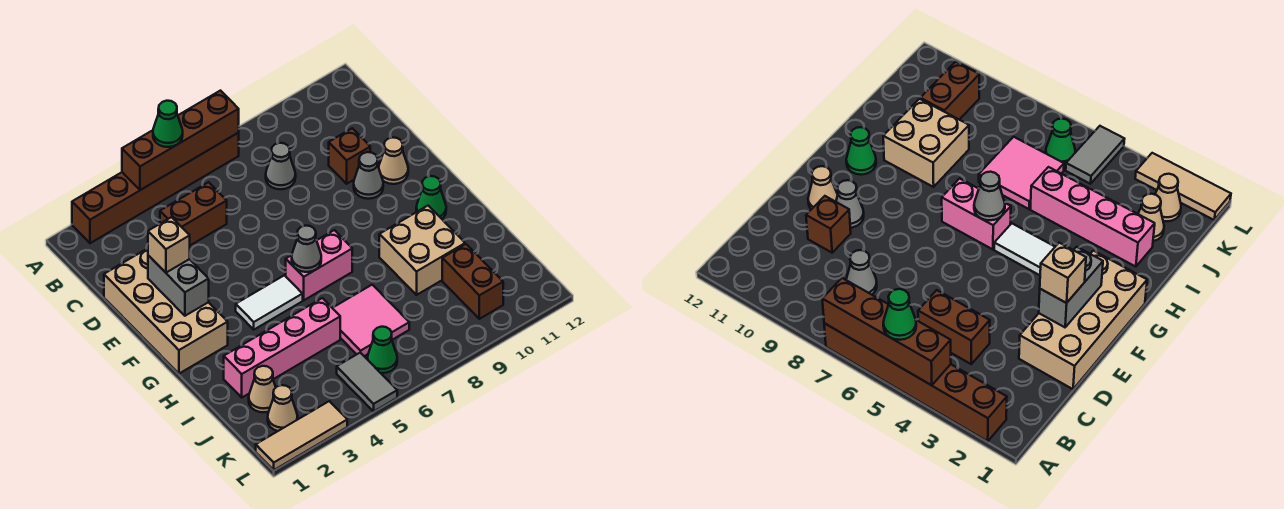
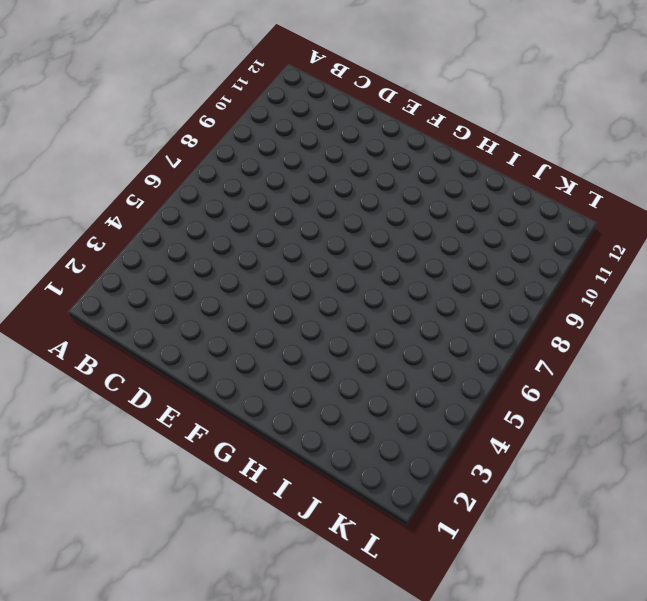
none -> brown 1x6 brick [72,133,239,243]
none -> brown 1x2 brick [160,182,227,245]
none -> grey 1x1 cone [266,143,296,189]

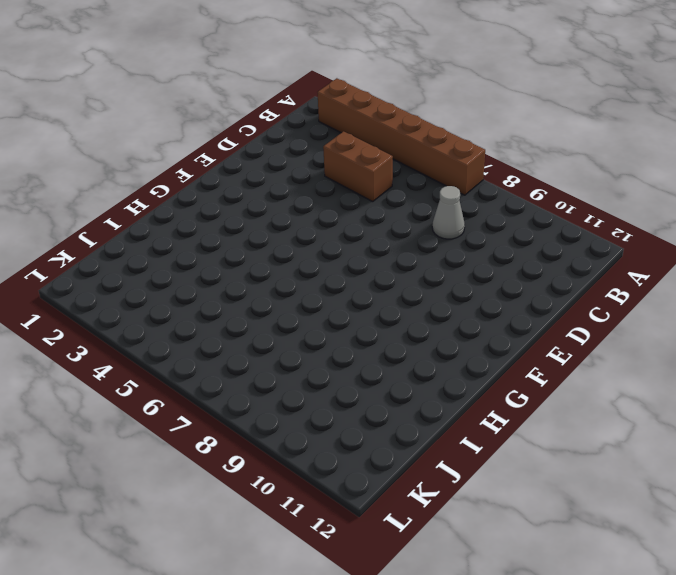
none -> tan 2x4 brick [104,248,228,374]
none -> brown 1x1 brick [329,128,370,184]
none -> grey 1x1 cone [354,152,383,199]

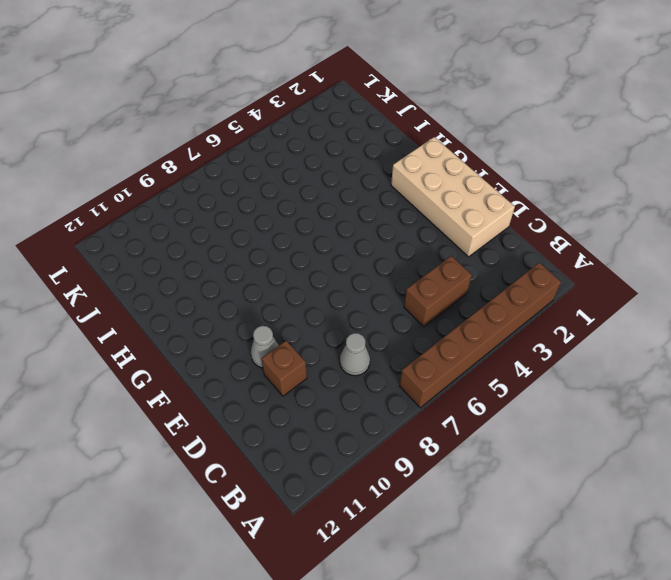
none -> tan 1x1 cone [379,137,408,184]
none -> white 1x2 tile [236,275,303,330]
none -> pink 1x2 brick [286,230,352,300]

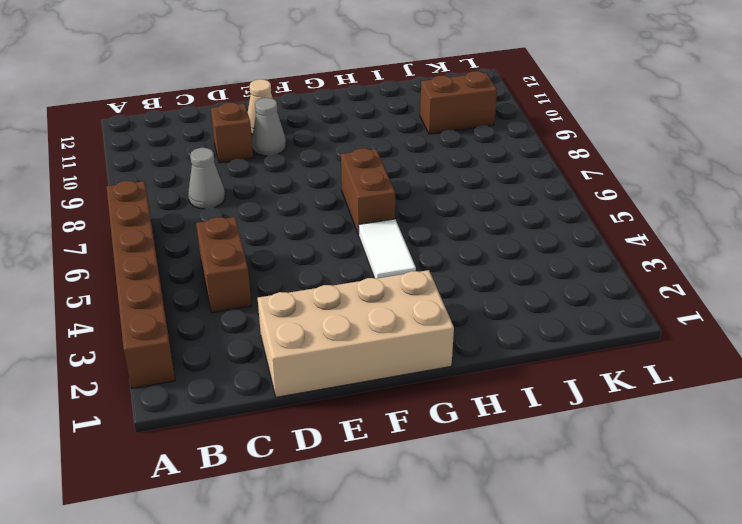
brown 1x2 brick [341,148,395,235] -> pink 1x2 brick [286,230,352,300]
none -> green 1x1 cone [416,176,446,219]
none -> tan 2x2 brick [379,206,465,295]
none -> pink 1x4 brick [224,298,340,397]

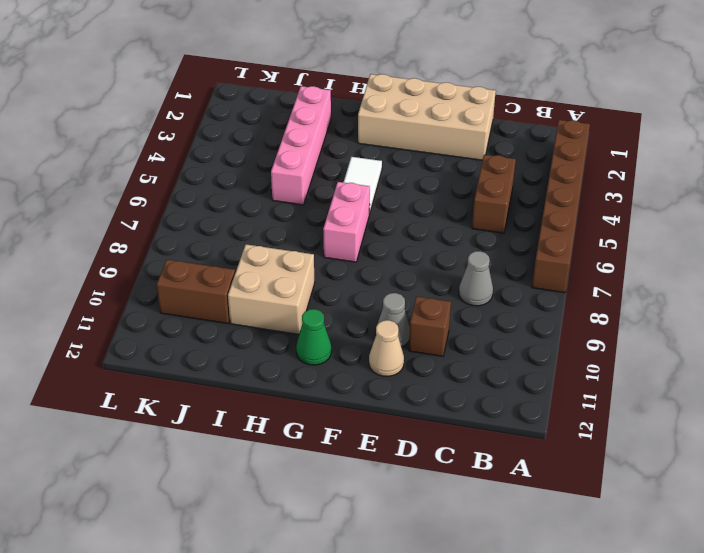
none -> pink 2x2 tile [333,285,409,356]
none -> tan 1x1 cone [249,366,276,412]
none -> tan 1x1 cone [268,385,298,431]

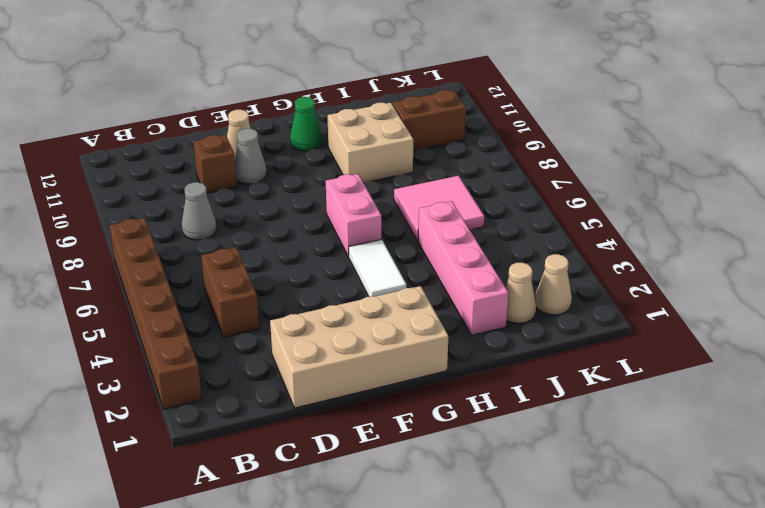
none -> grey 1x2 tile [337,353,397,411]
none -> green 1x1 cone [368,327,397,373]
none -> tan 1x3 tile [256,401,347,470]

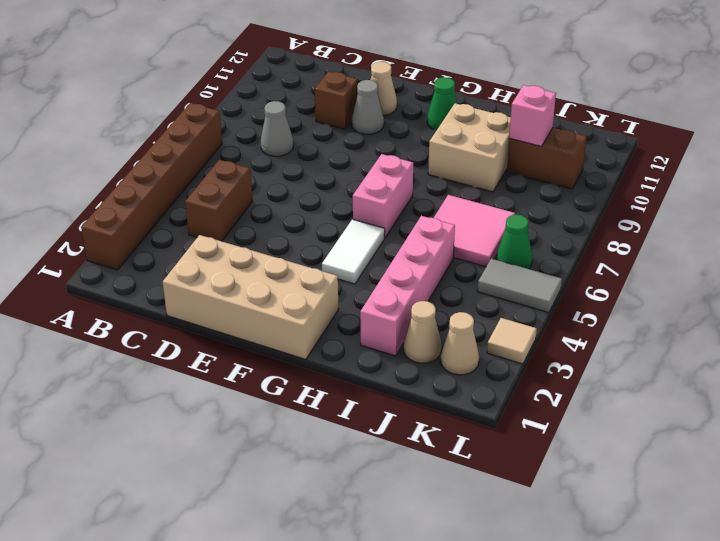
pink 1x1 brick [509,85,556,146] -> none
tan 1x1 tile [487,318,537,364] -> tan 1x3 tile [256,401,347,470]
none -> brown 1x4 brick [122,91,239,190]
none -> grey 1x2 brick [148,255,209,316]
none -> grey 1x1 cone [292,226,321,272]

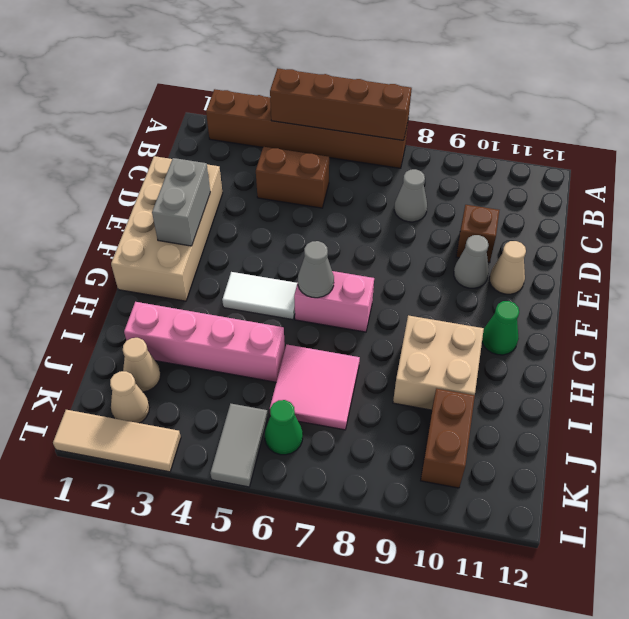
none -> green 1x1 cone [153,101,183,147]
none -> tan 1x1 brick [148,217,190,273]

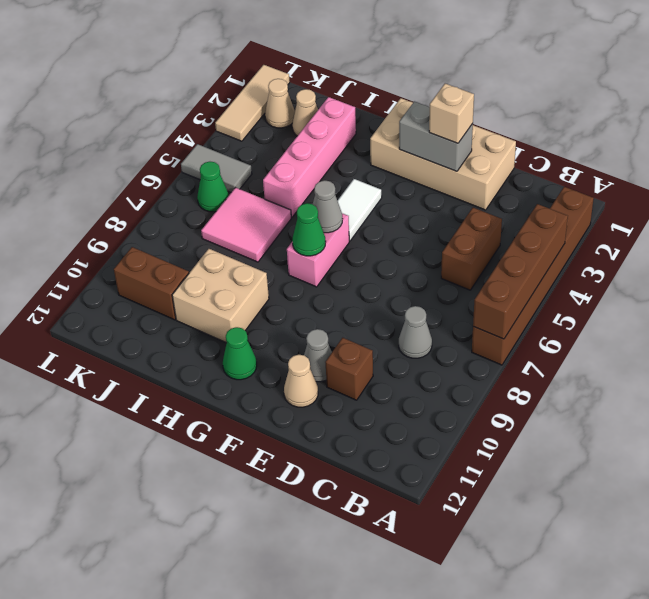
green 1x1 cone [292,203,326,256] -> green 1x1 cone moved to [153,101,183,147]

